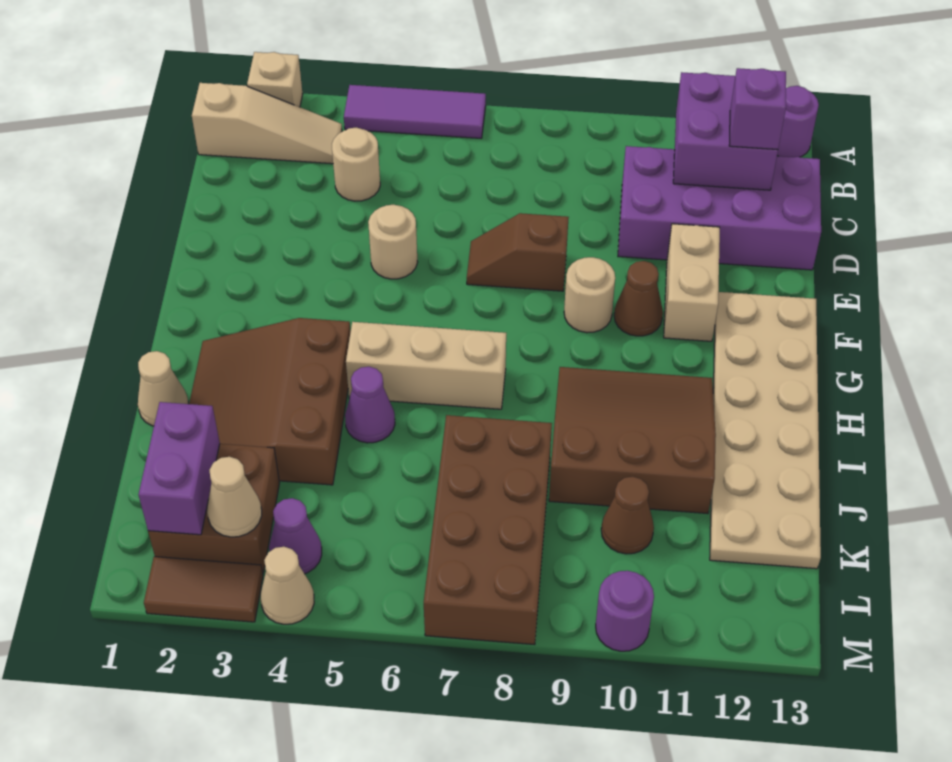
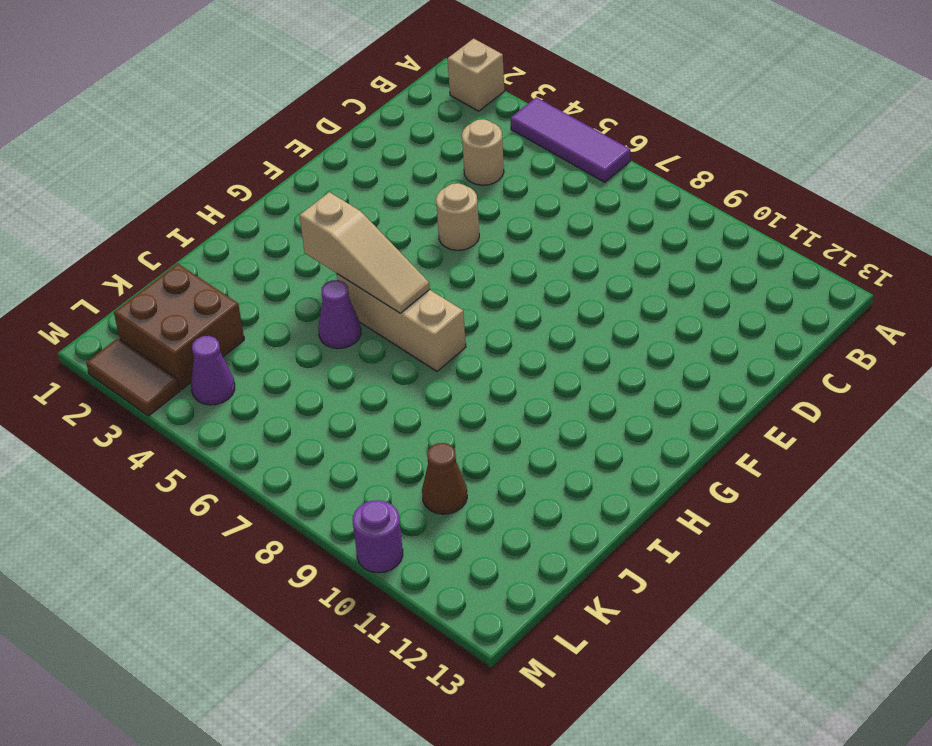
tan 1x3 slope [299,192,430,313] -> tan 1x3 slope moved to [192,83,342,164]
none -> purple 1x1 round brick [777,86,819,157]
none -> purple 2x4 brick [618,146,821,270]
none -> brown 1x2 slope [467,213,569,291]

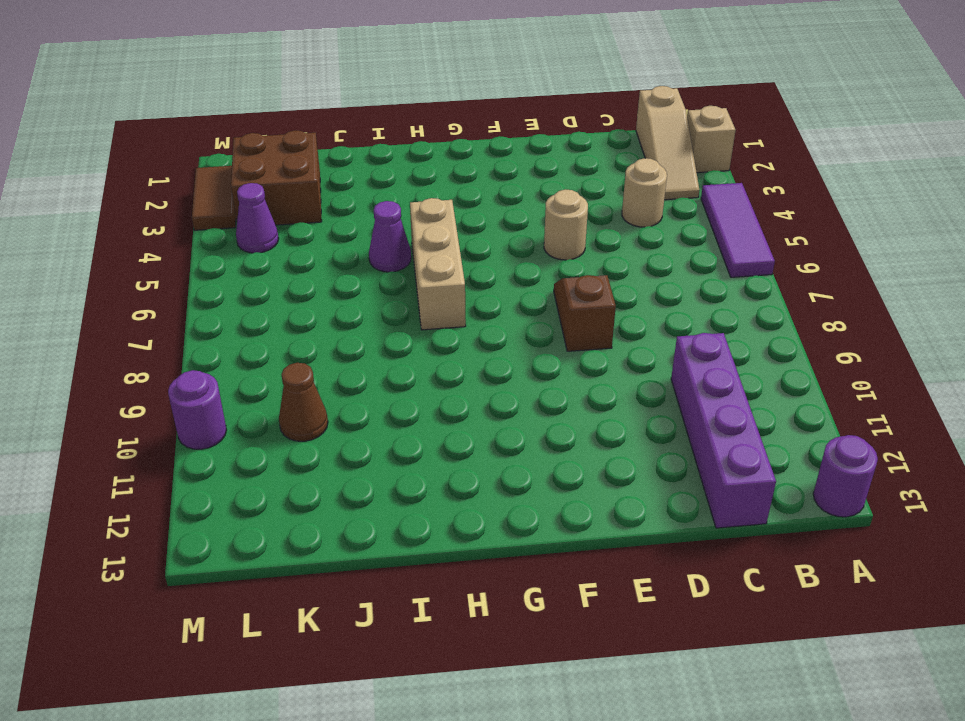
purple 1x4 brick [671,333,776,528] -> purple 2x4 brick [618,146,821,270]
none -> tan 1x2 brick [664,224,720,341]
none -> tan 1x1 round brick [564,257,615,333]
none -> brown 1x1 cone [614,261,663,336]

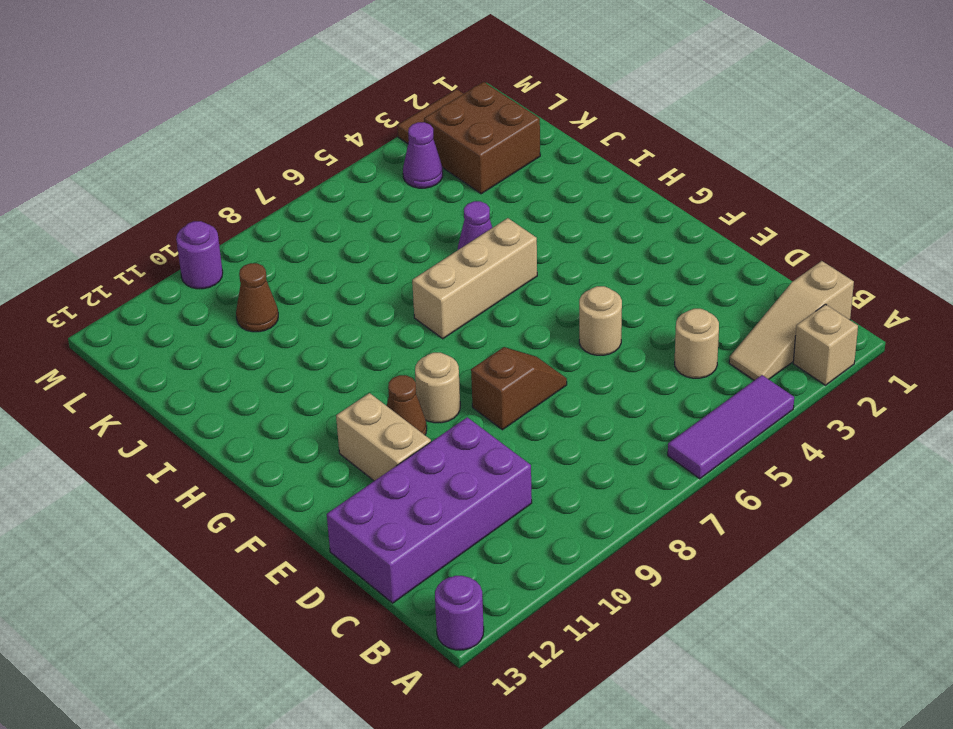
none -> tan 2x6 plate [710,292,821,569]
none -> brown 3x3 slope [189,318,351,485]
none -> brown 3x3 slope [549,367,716,514]

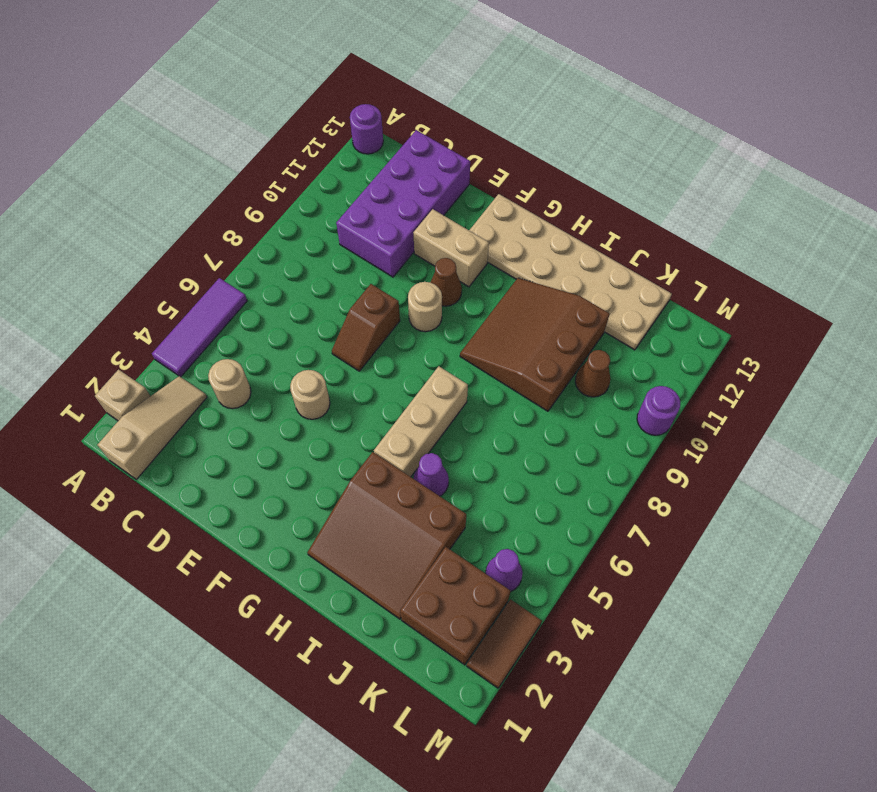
none -> tan 1x1 cone [138,351,188,426]
none -> brown 2x4 brick [424,415,552,645]
none -> tan 1x1 cone [261,547,314,624]

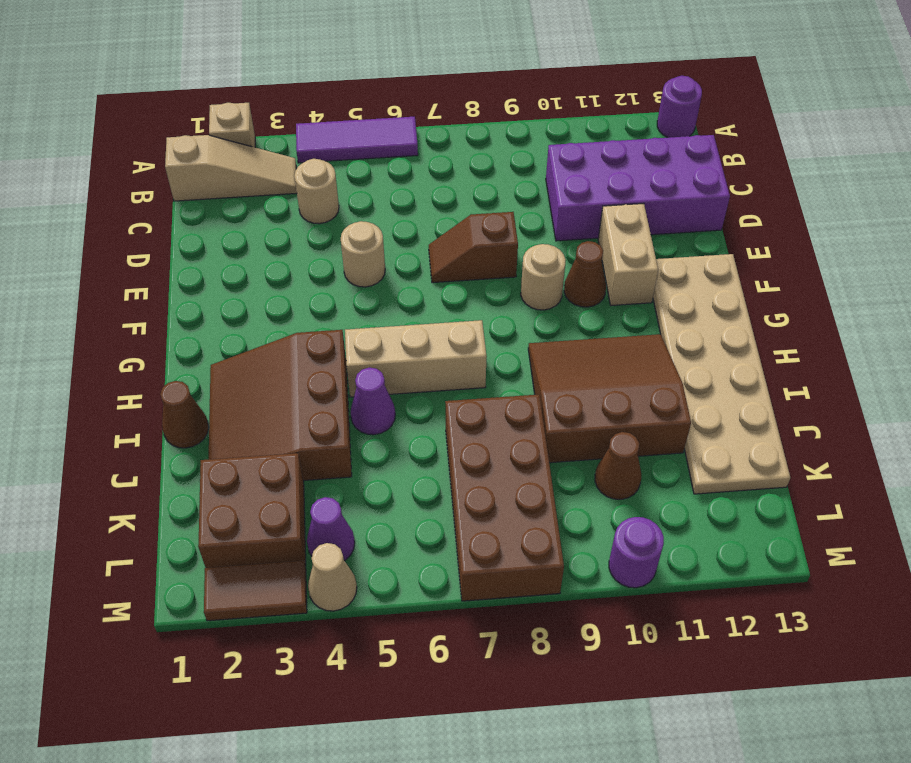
brown 1x1 cone [160,381,209,448] -> tan 1x1 cone [138,351,188,426]
none -> purple 2x2 brick [673,72,778,190]
none -> purple 1x2 brick [138,402,220,535]
none -> tan 1x1 cone [207,457,262,537]

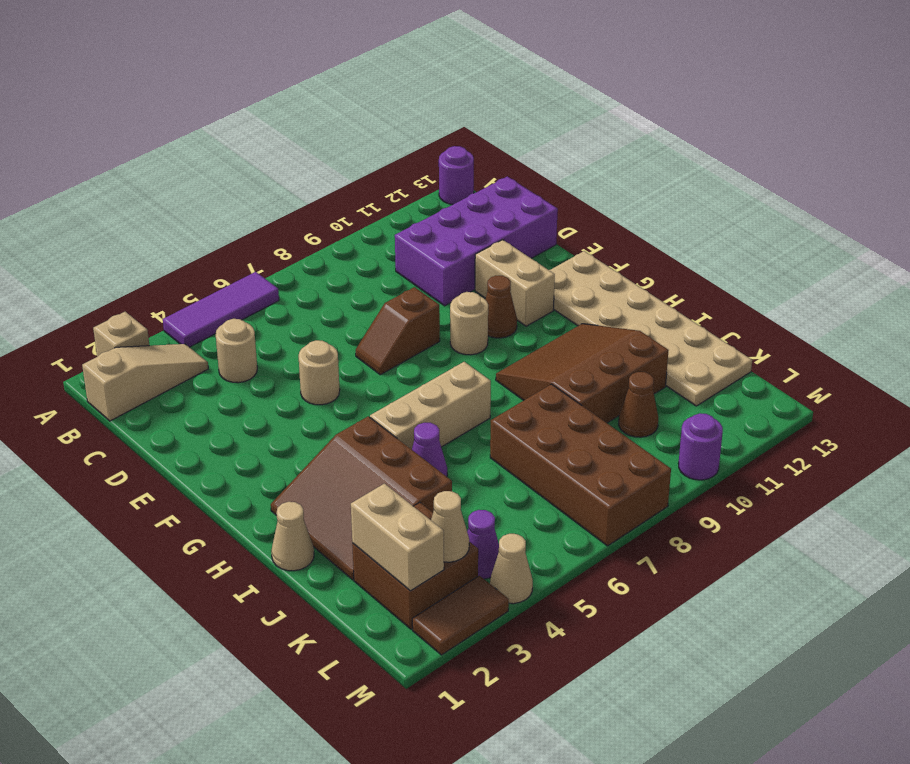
tan 1x2 brick [351,484,444,591] -> purple 1x2 brick [138,402,220,535]
none -> purple 2x2 brick [673,72,778,190]
none -> purple 1x1 brick [729,68,786,150]

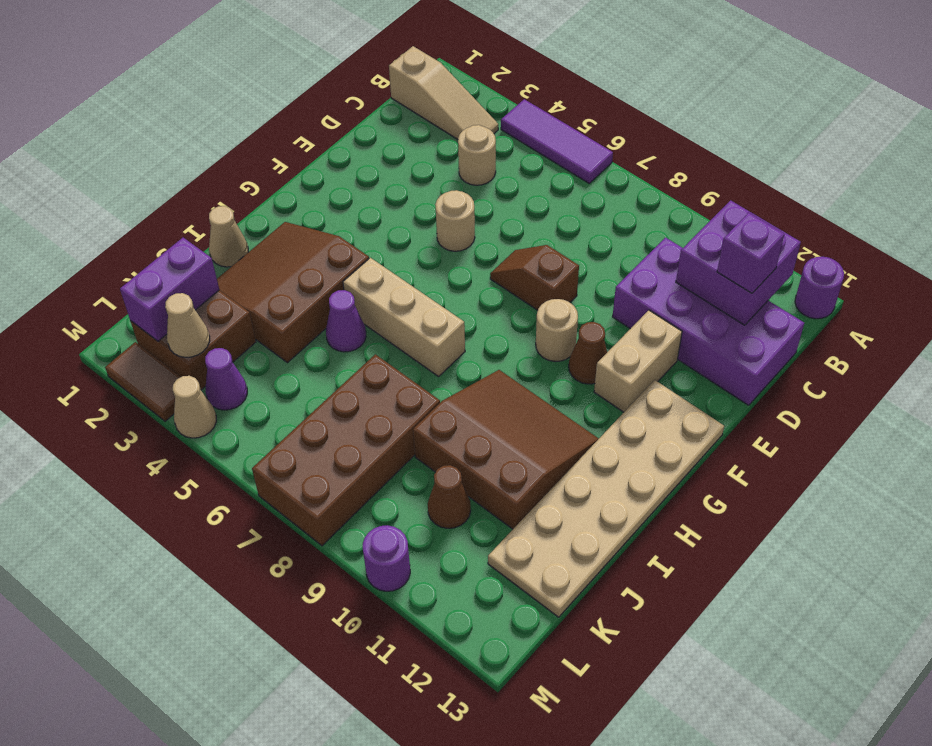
none -> tan 1x1 brick [247,52,303,107]

